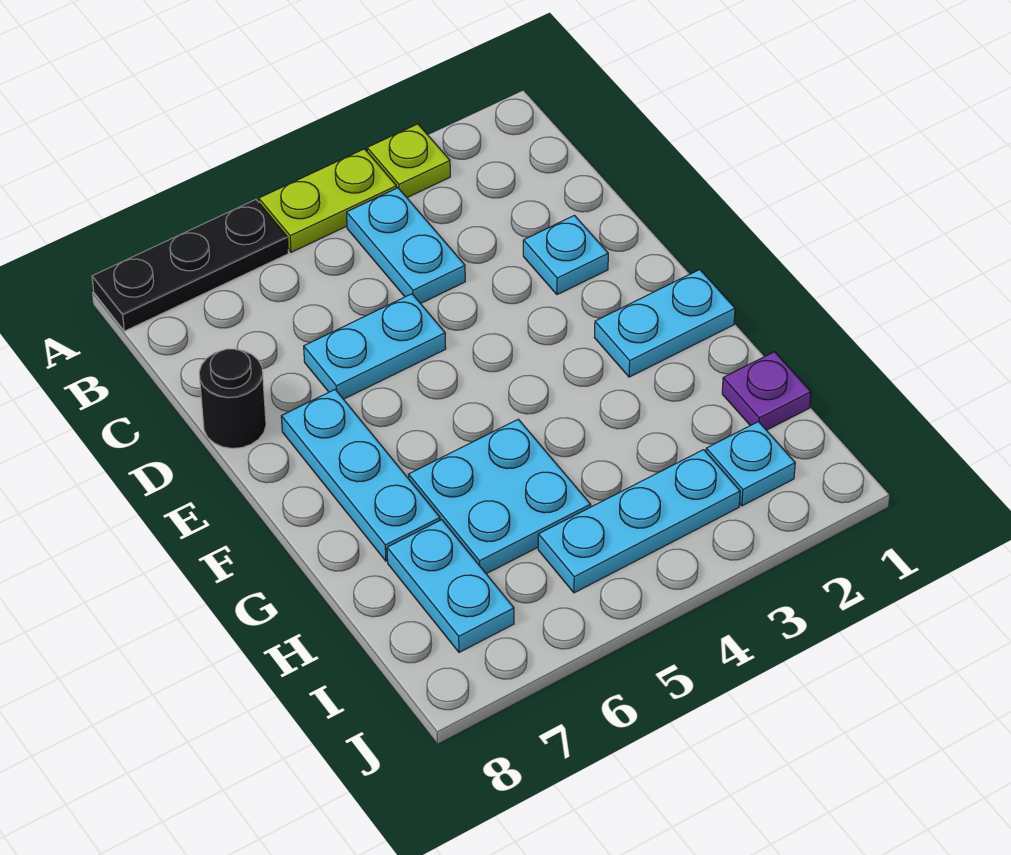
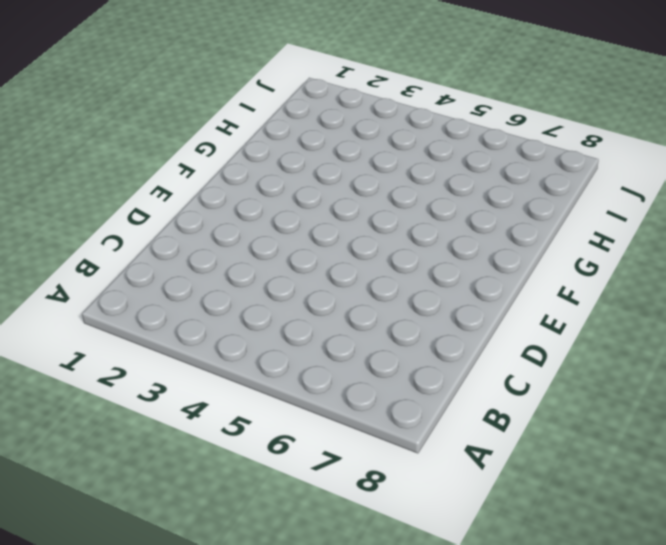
none -> lime 1x1 plate [367,124,450,197]
none -> lime 1x2 plate [259,149,397,252]
none -> black 1x3 plate [92,200,288,331]

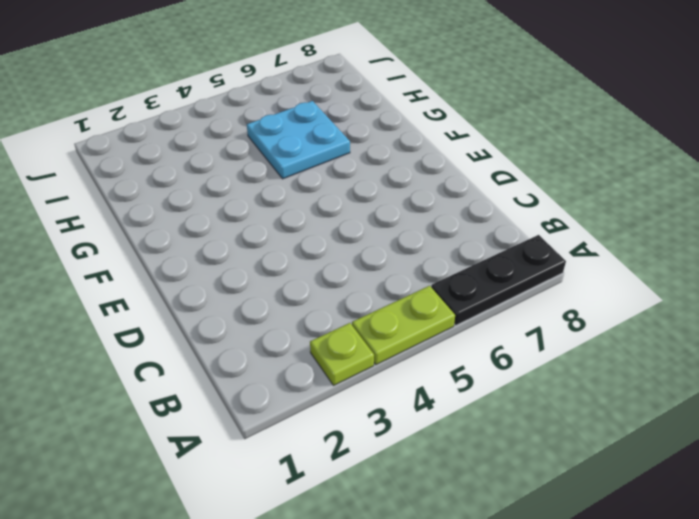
none -> cyan 1x2 plate [347,188,465,304]
none -> cyan 1x1 plate [523,215,608,295]
none -> cyan 1x2 plate [304,294,446,399]

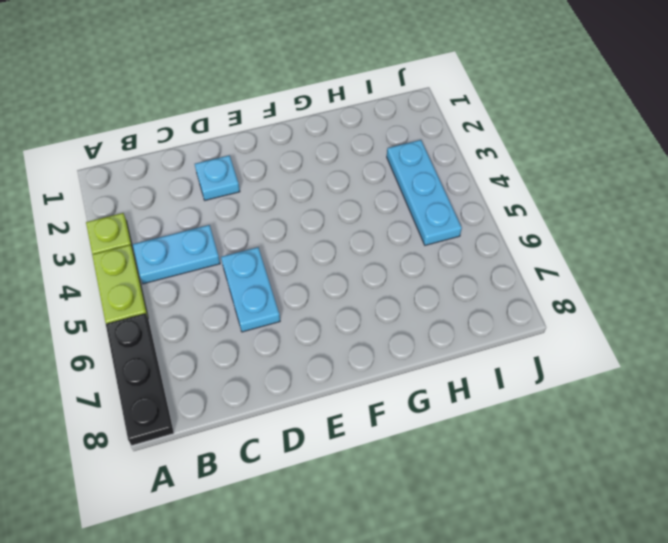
none -> black 1x1 round brick [199,349,266,448]
none -> cyan 1x3 plate [281,390,440,561]
none -> cyan 1x2 plate [595,270,735,377]

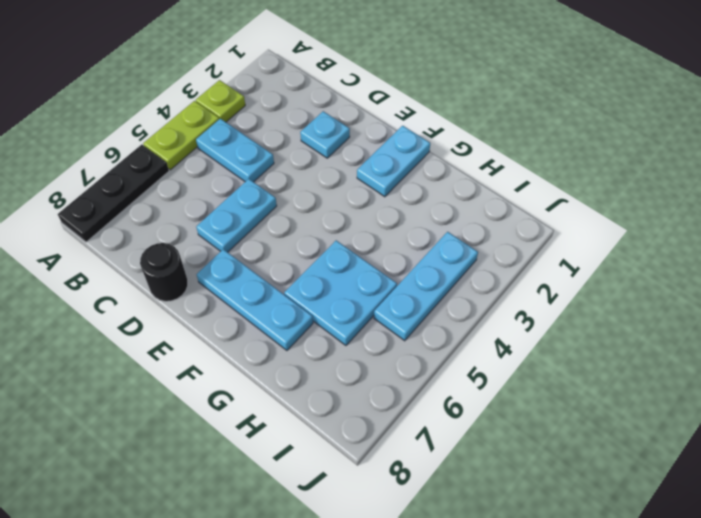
none -> purple 1x1 plate [722,352,811,430]
none -> cyan 1x2 plate [387,520,514,652]
none -> cyan 1x1 plate [706,422,795,506]

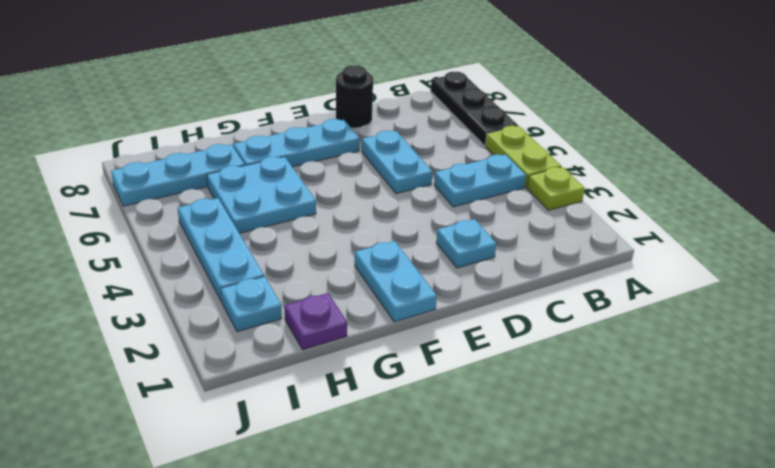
cyan 1x3 plate [111,144,245,206] -> cyan 1x2 plate [387,520,514,652]

